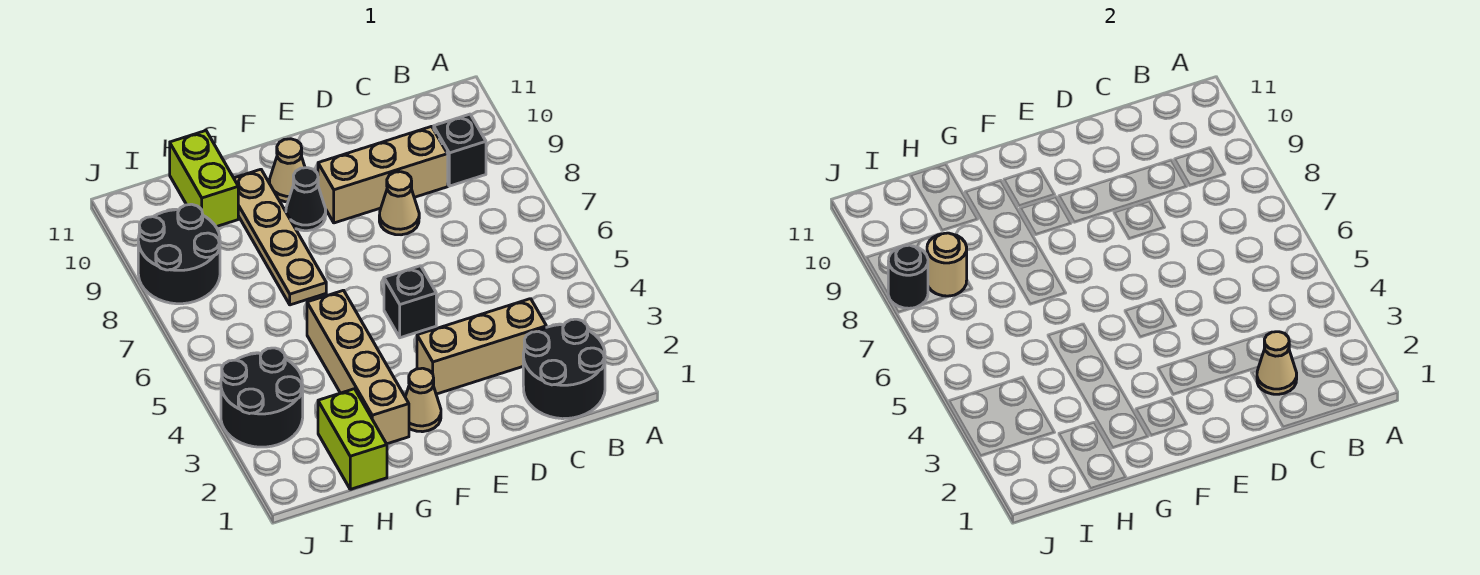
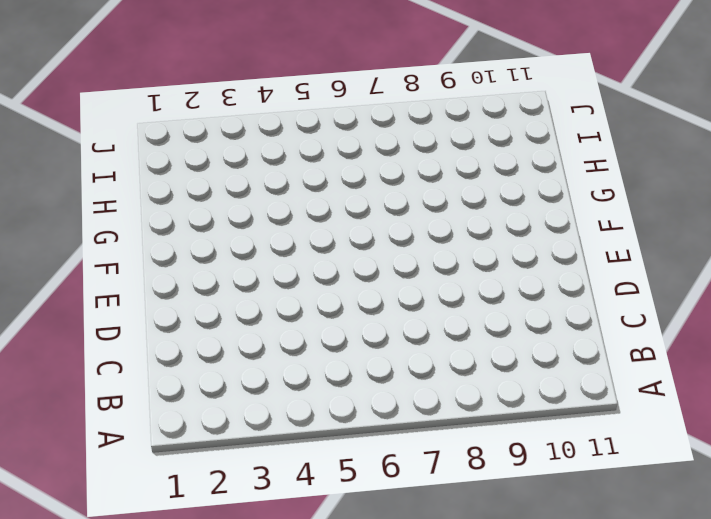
none -> black 2x2 round brick [523,319,605,419]
none -> black 1x1 brick [434,114,486,186]
none -> tan 1x3 brick [417,299,546,394]

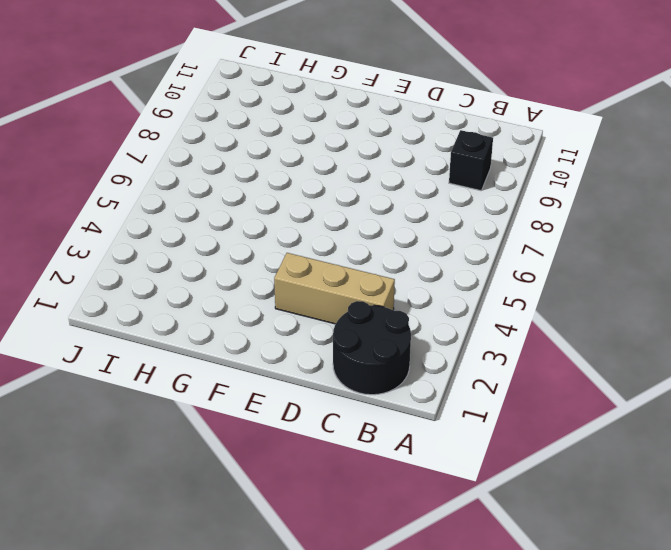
none -> tan 1x3 brick [318,126,448,223]
none -> tan 1x1 cone [379,172,419,235]
none -> black 1x1 brick [384,266,436,338]

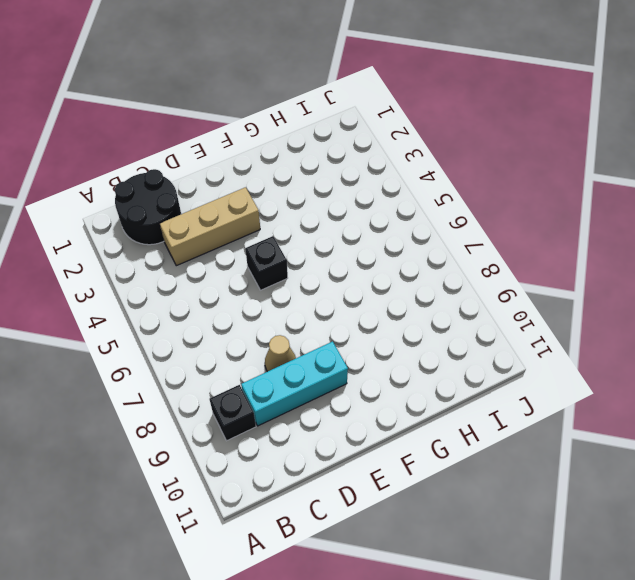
cyan 1x3 brick [241,341,348,426] -> tan 1x3 brick [318,126,448,223]
none -> tan 1x1 cone [405,368,441,432]
none -> black 1x1 cone [286,168,326,231]
none -> tan 1x1 cone [269,139,305,202]

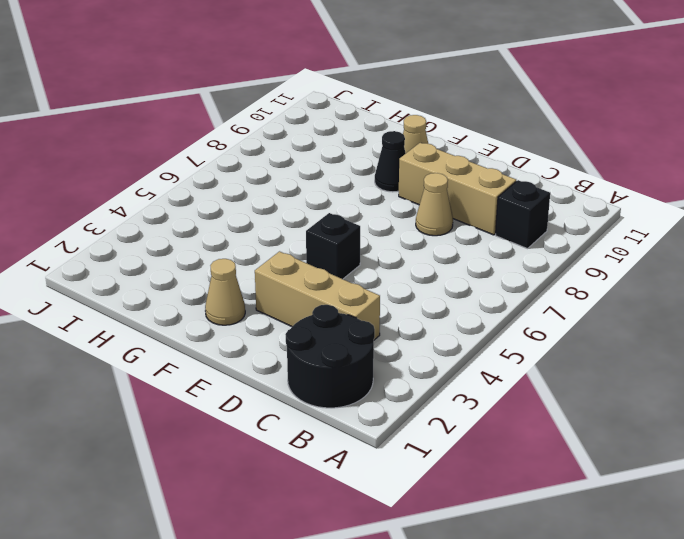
none -> tan 1x4 brick [307,290,409,444]
none -> tan 1x4 plate [234,169,326,305]
none -> lime 1x2 brick [318,389,387,489]

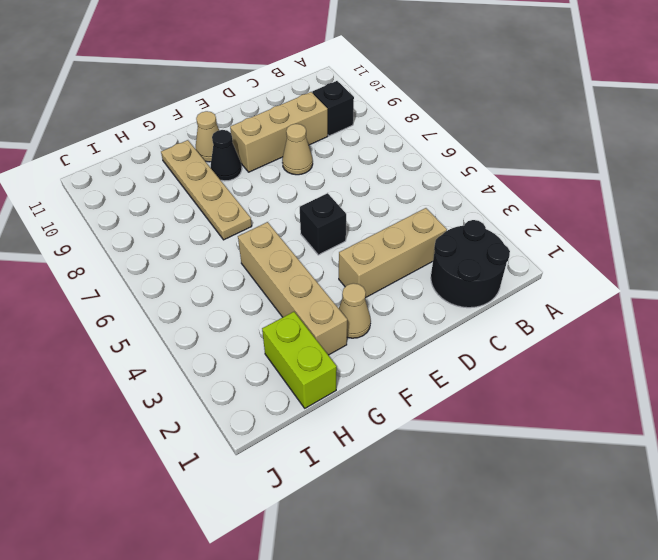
none -> lime 1x2 brick [170,131,238,227]
none -> black 2x2 round brick [221,348,303,447]
none -> black 2x2 round brick [138,204,220,304]

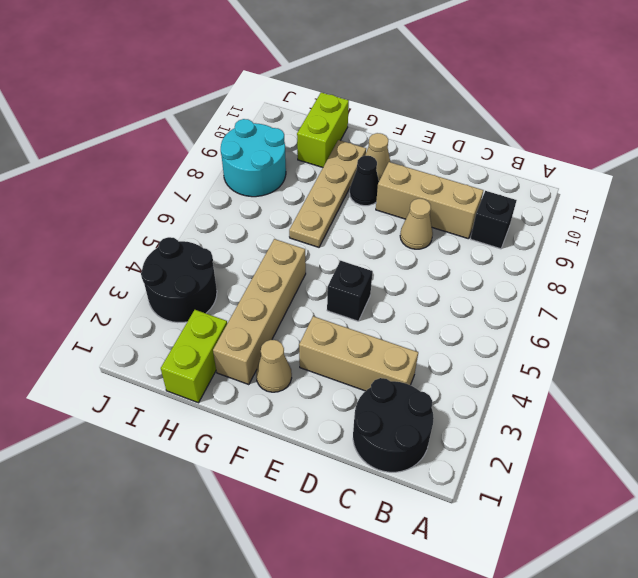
cyan 2x2 round brick [221,119,286,197] -> black 2x2 round brick [138,204,220,304]
none -> tan 1x1 cone [1257,332,1297,394]
none -> tan 1x1 round brick [927,233,967,296]
none -> black 1x1 round brick [888,245,928,308]

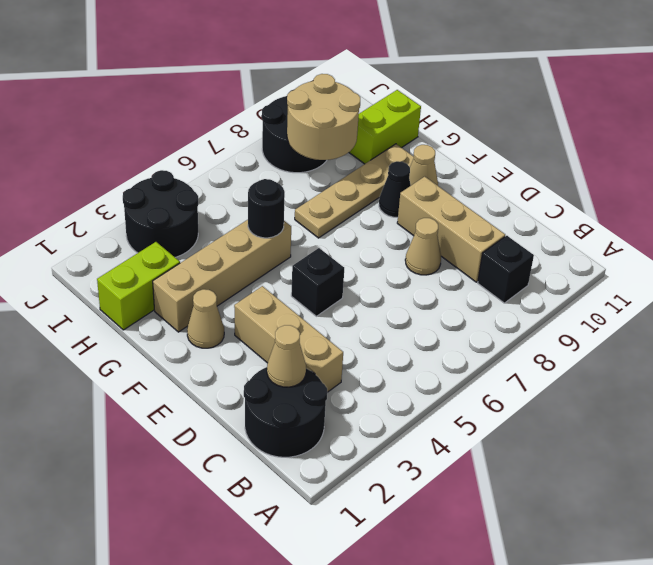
black 1x1 round brick [248,179,285,238] -> black 1x1 round brick moved to [888,245,928,308]
tan 2x2 round brick [287,74,360,160] -> tan 1x1 round brick [927,233,967,296]

